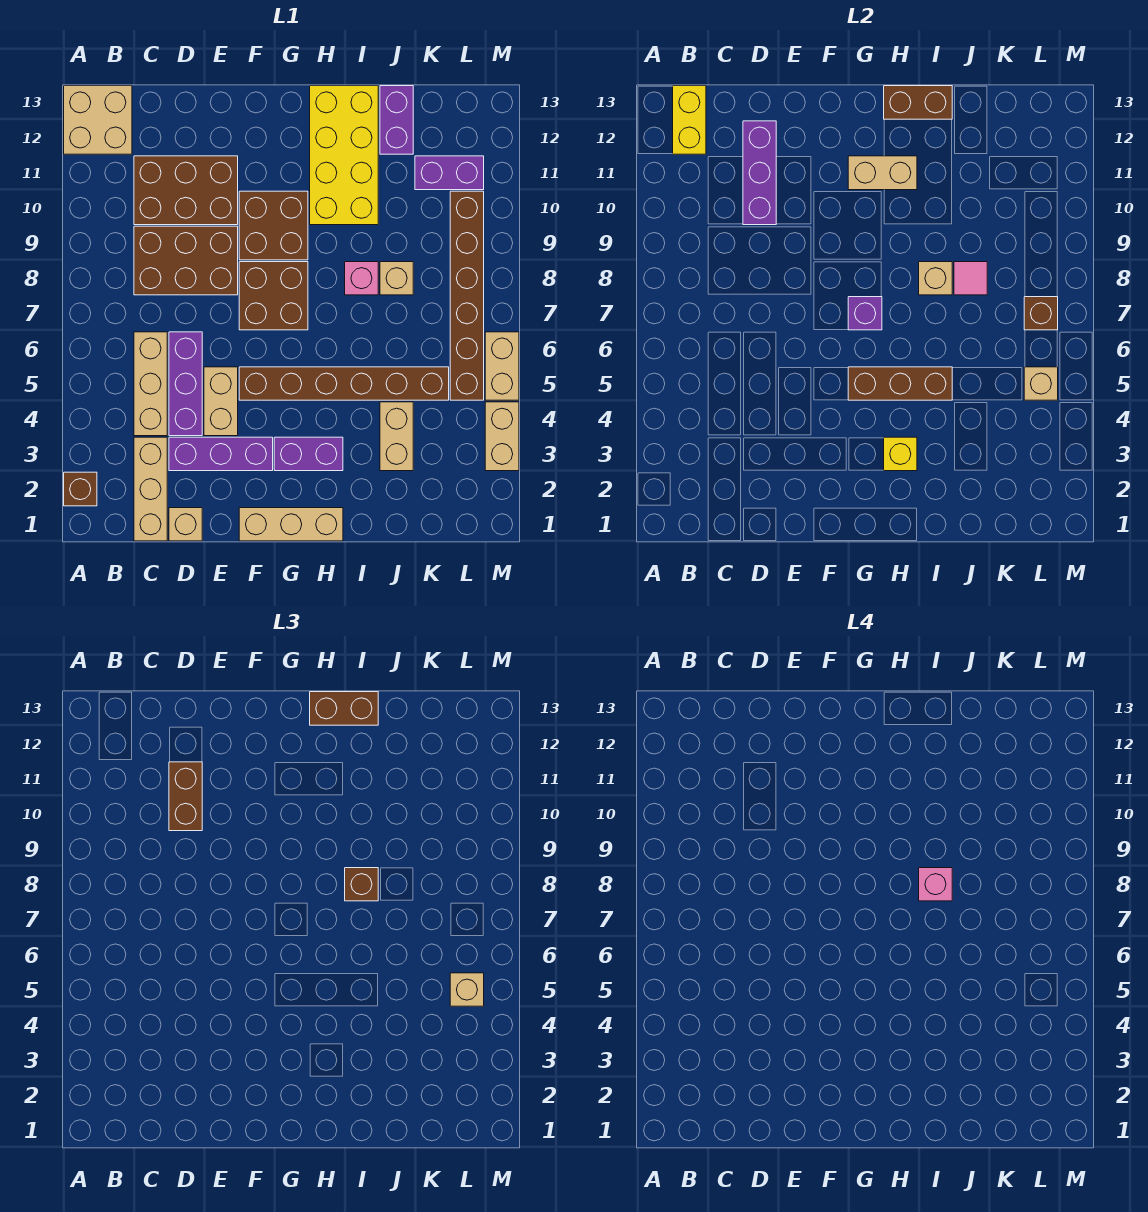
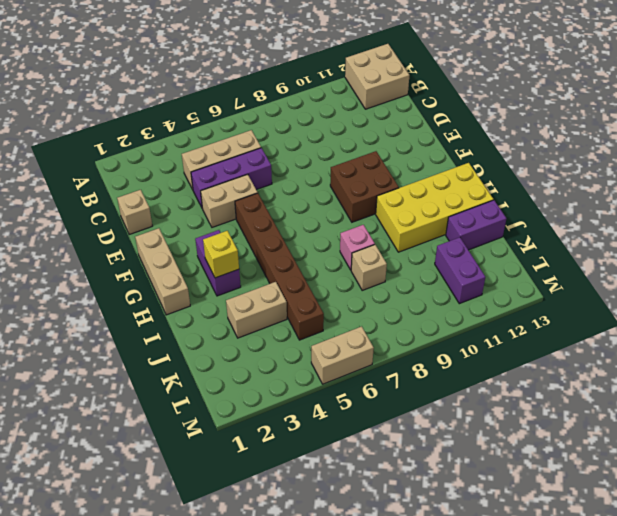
none -> brown 1x1 brick [64,472,97,506]
none -> tan 1x3 brick [134,437,167,541]
none -> brown 2x3 brick [134,226,238,295]
none -> brown 2x3 brick [134,156,238,225]

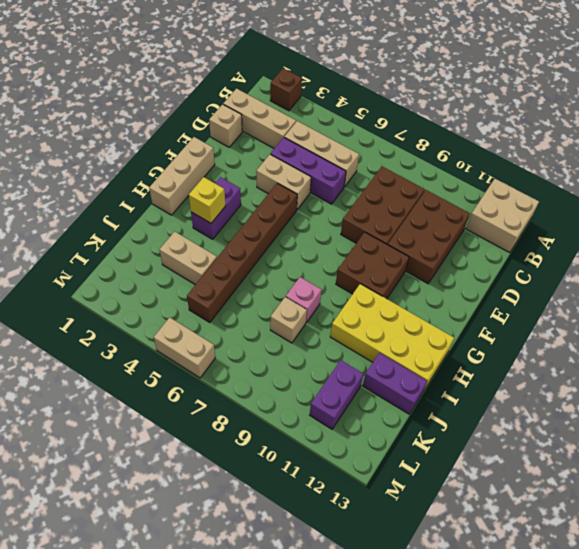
none -> purple 1x3 brick [169,437,273,471]
none -> brown 2x2 brick [239,262,308,330]
none -> brown 1x6 brick [450,191,484,400]
none -> tan 1x2 brick [485,402,519,471]

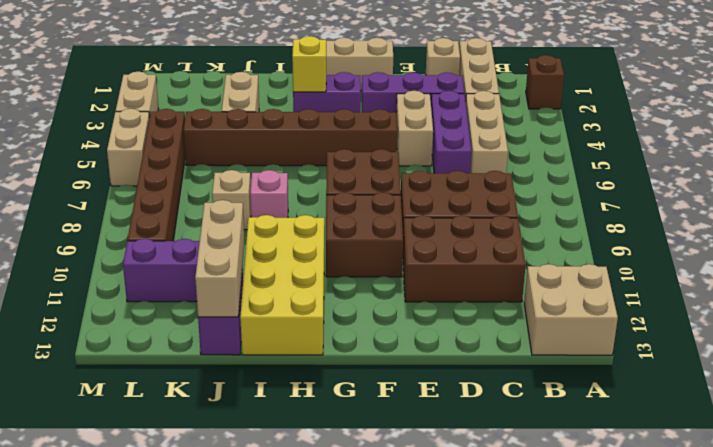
tan 1x3 brick [195,200,245,317] -> none
none -> yellow 1x2 brick [673,86,706,154]
none -> purple 1x3 brick [743,121,776,225]
none -> brown 1x3 brick [848,367,952,400]
none -> purple 1x1 brick [848,297,882,330]

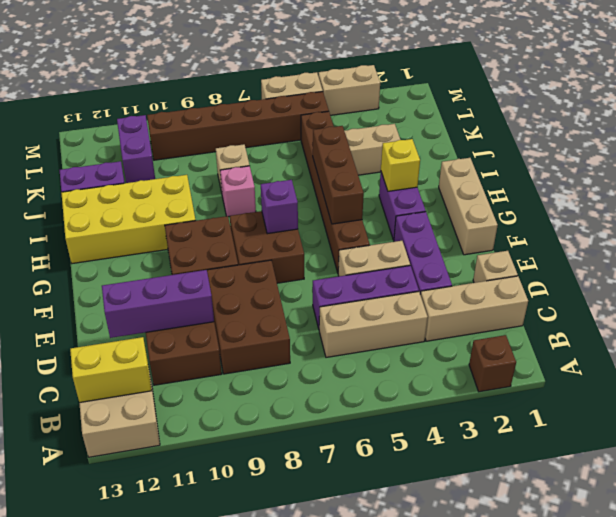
none -> tan 1x2 brick [848,156,917,190]
none -> brown 1x2 brick [884,86,952,119]
none -> tan 1x1 brick [919,262,952,295]
none -> pink 1x1 tile [954,262,987,295]

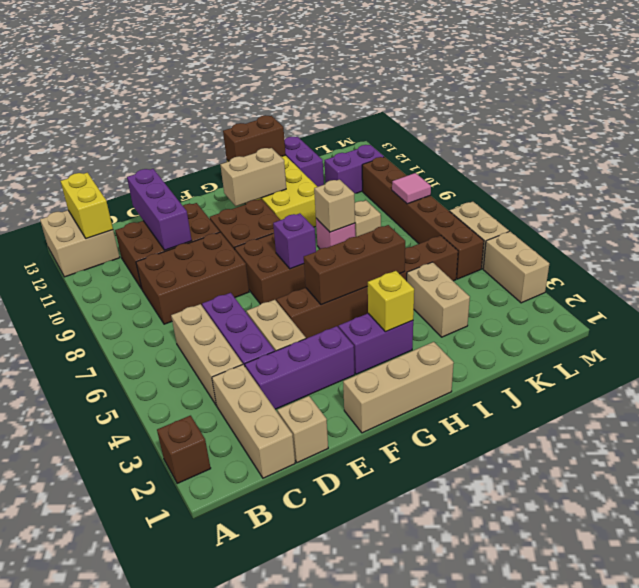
pink 1x1 tile [392,173,431,204] -> pink 1x1 tile moved to [954,262,987,295]
none -> tan 1x1 brick [1024,367,1058,400]
none -> brown 1x1 brick [1024,297,1058,330]
none -> brown 1x2 brick [169,762,202,831]
none -> brown 1x2 brick [310,692,378,725]

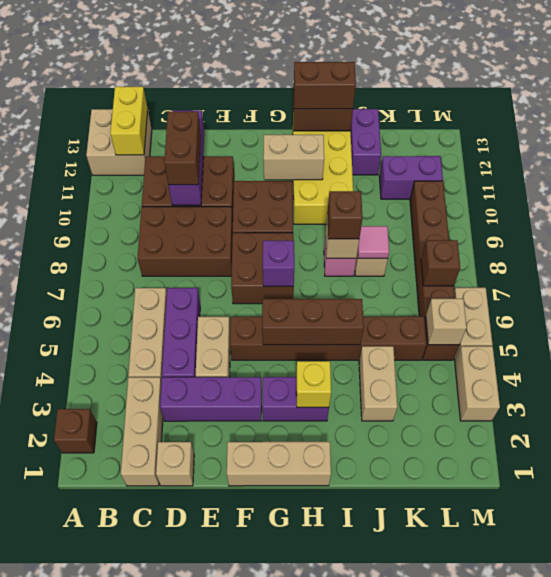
none -> tan 1x1 brick [450,973,484,1006]
none -> pink 1x1 brick [919,868,952,901]

